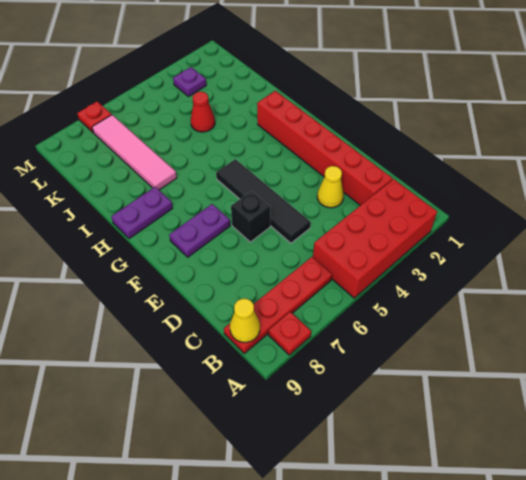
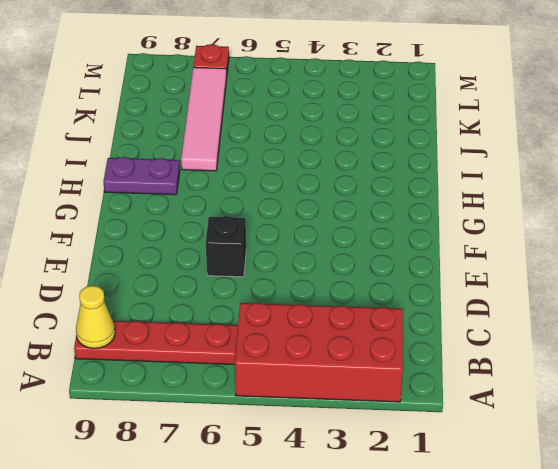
none -> red 1x1 plate [268,312,311,355]
none -> red 1x6 brick [257,91,393,205]
none -> yellow 1x1 cone [317,166,344,208]

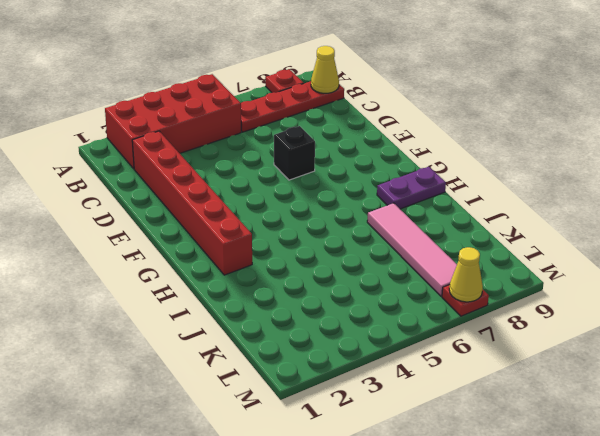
yellow 1x1 cone [449,247,483,302] -> yellow 1x1 cone moved to [317,166,344,208]
none -> black 1x4 tile [216,159,311,243]
none -> purple 1x2 plate [169,204,230,257]
none -> red 1x1 cone [191,92,215,132]

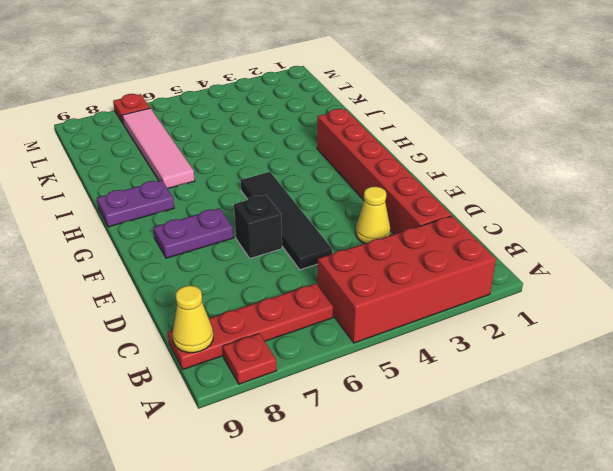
none -> red 1x1 cone [191,92,215,132]
none -> purple 1x1 plate [173,67,206,96]

